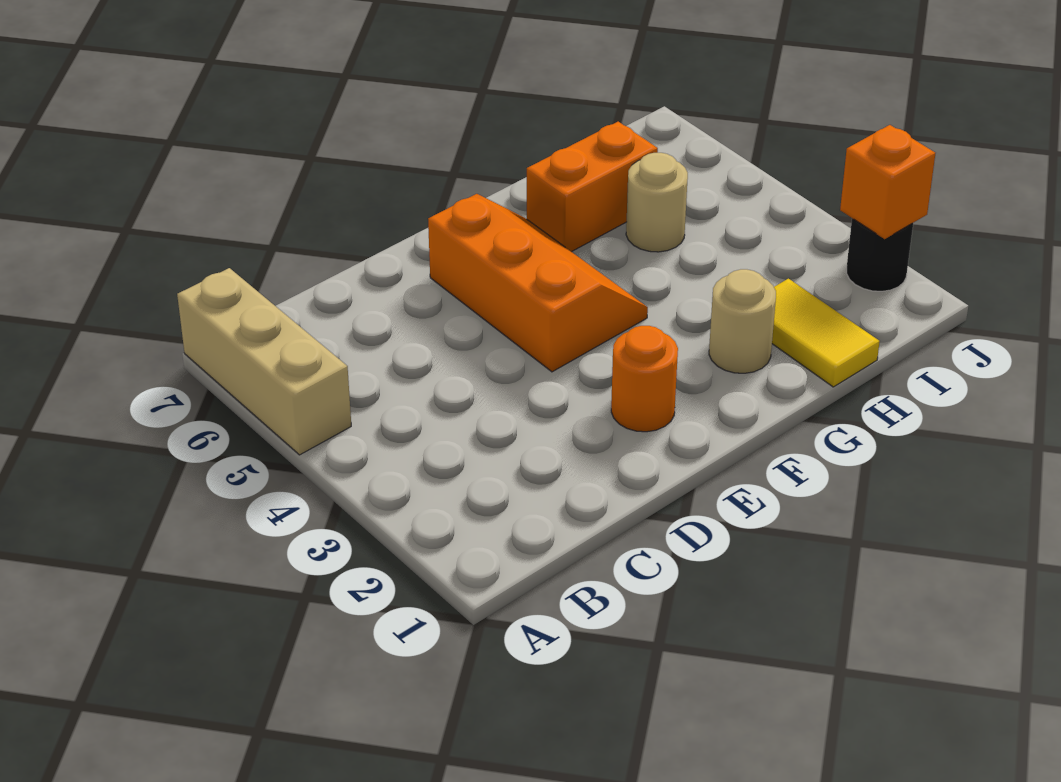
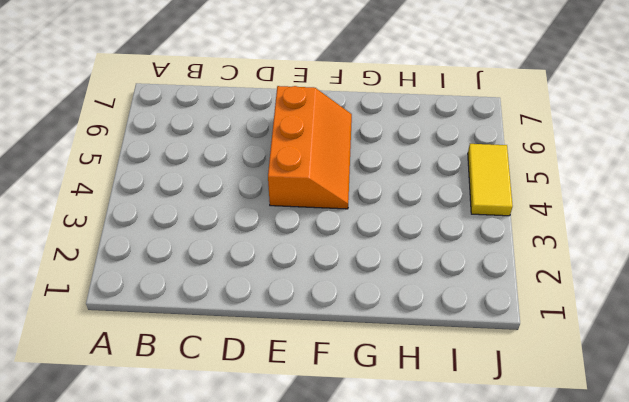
yellow 1x2 tile [468,144,513,216] -> yellow 1x2 tile moved to [772,279,880,387]
none -> tan 1x3 brick [177,268,351,455]
none -> orange 1x1 round brick [611,326,678,432]

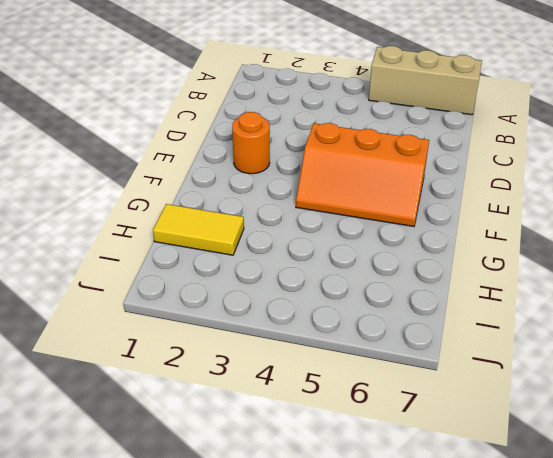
none -> tan 1x1 round brick [709,269,776,373]
none -> orange 1x2 brick [527,122,658,252]

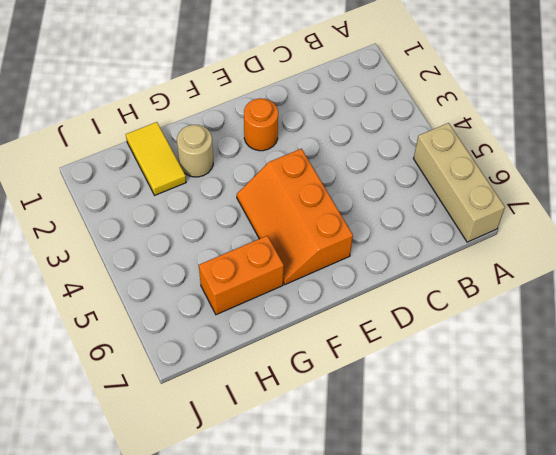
none -> tan 1x1 round brick [626,153,688,252]
none -> black 1x1 round brick [847,218,913,291]

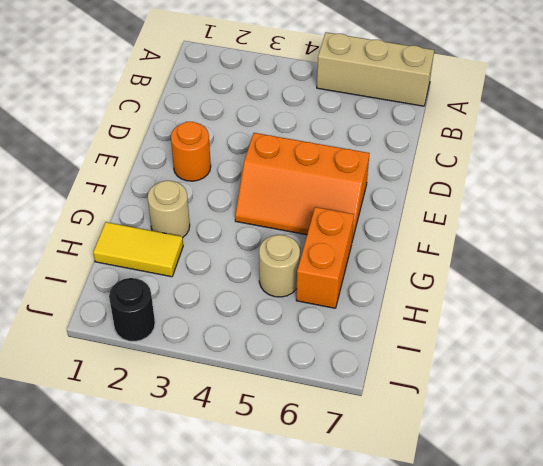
none -> orange 1x1 brick [840,125,935,239]

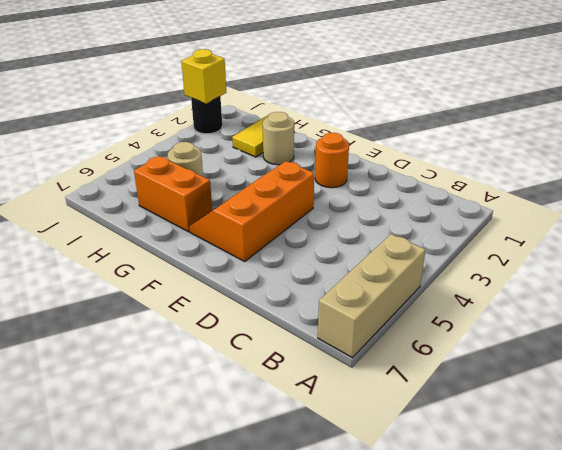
yellow 1x1 brick [181,49,227,104] -> orange 1x1 brick [840,125,935,239]

